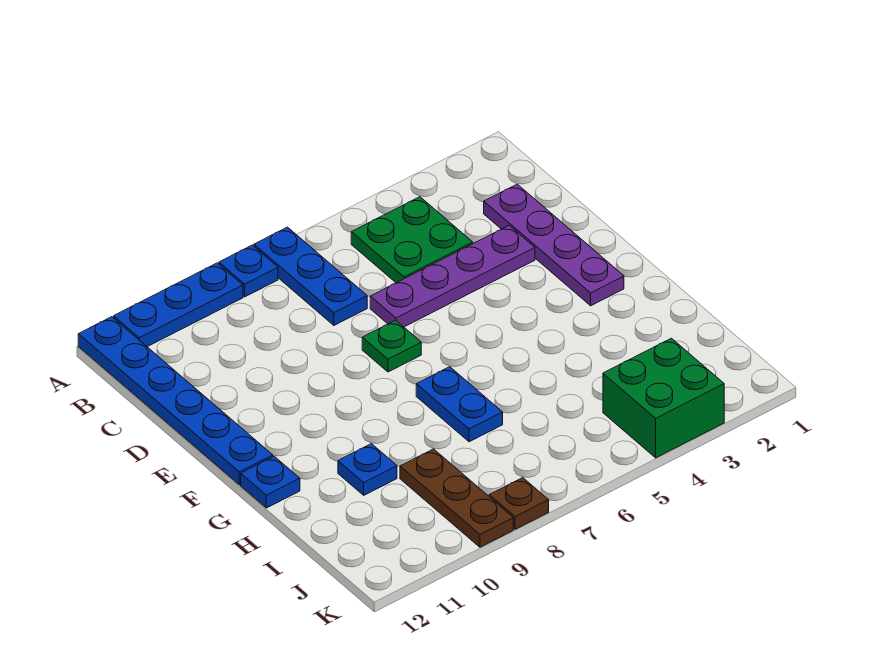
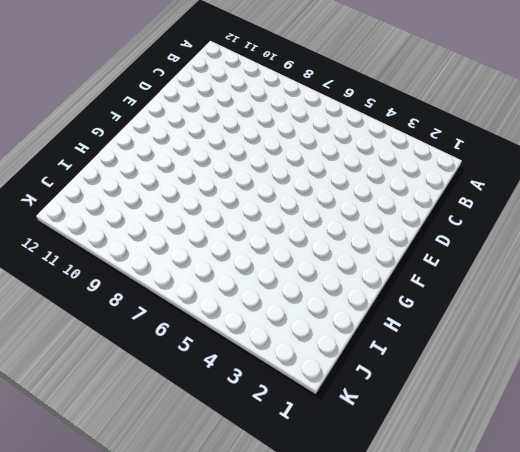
none -> blue 1x3 plate [254,227,367,325]
none -> blue 1x1 plate [219,245,278,297]
none -> blue 1x3 plate [114,263,243,347]

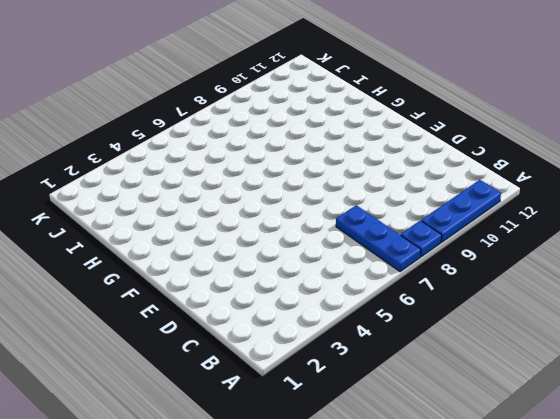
none -> blue 1x6 plate [78,317,273,485]
none -> green 2x2 plate [351,197,473,283]
none -> purple 1x4 plate [484,184,624,306]

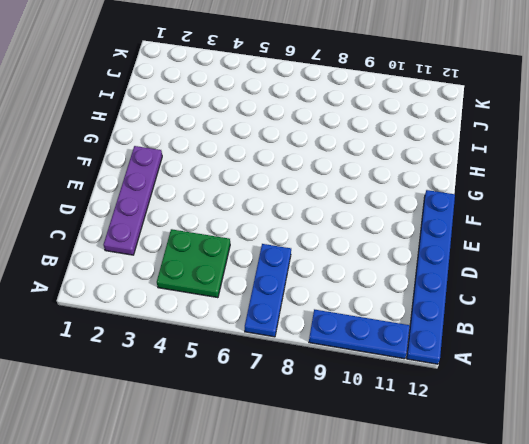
none -> blue 1x1 plate [219,245,278,297]
none -> purple 1x4 plate [370,226,535,327]
none -> green 1x1 plate [362,320,421,372]

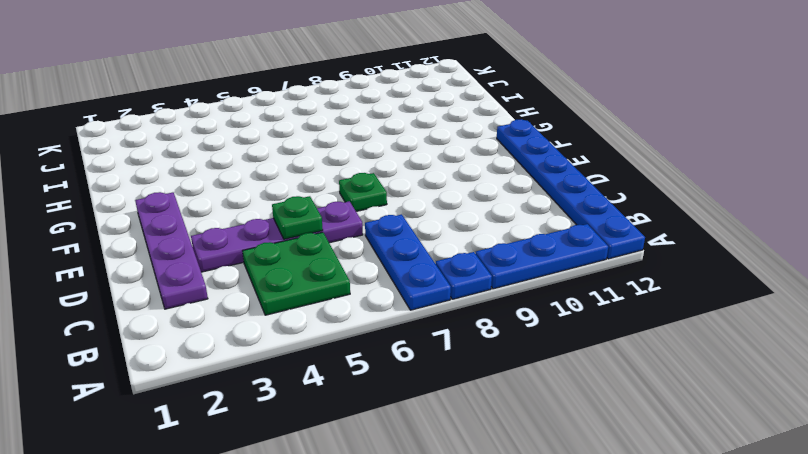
green 1x1 plate [272,196,323,239] -> none
none -> blue 1x2 plate [416,367,503,442]
none -> blue 1x1 plate [241,456,300,508]
none -> blue 1x1 plate [338,444,397,495]

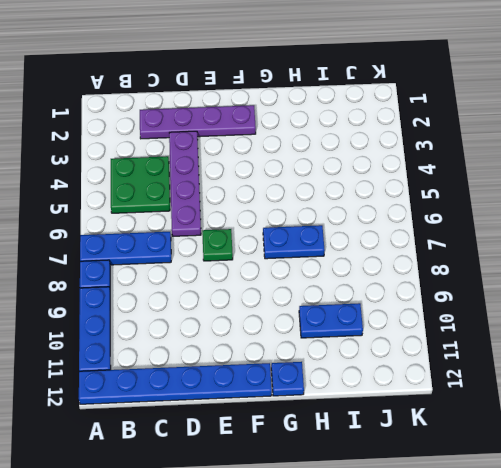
blue 1x2 plate [299,303,363,338] -> blue 1x1 plate [338,444,397,495]
none -> brown 1x3 plate [400,449,513,547]
none -> green 2x2 brick [603,338,724,458]
none -> brown 1x1 plate [489,478,549,529]

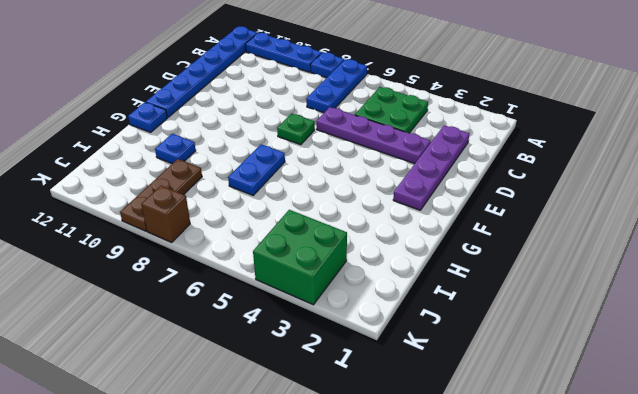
brown 1x1 brick [141,186,190,242] -> brown 1x1 plate [489,478,549,529]

